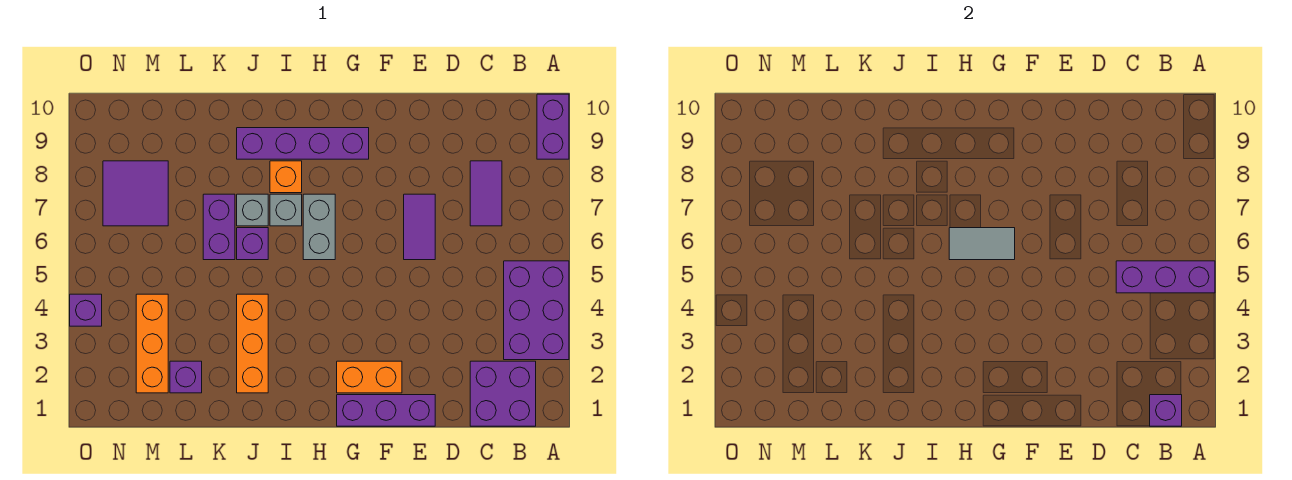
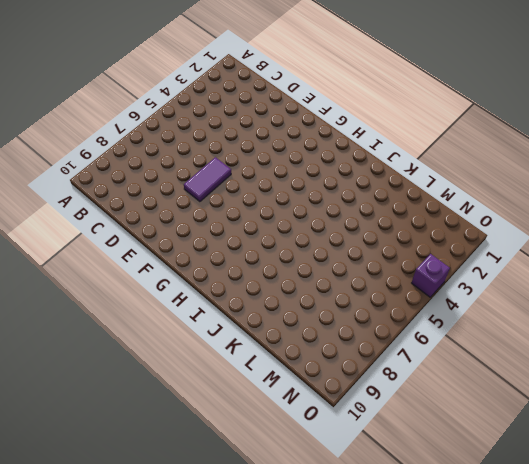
none -> purple 2x3 brick [504,261,569,360]
none -> purple 1x2 brick [537,94,569,159]
none -> purple 2x2 brick [470,361,536,426]

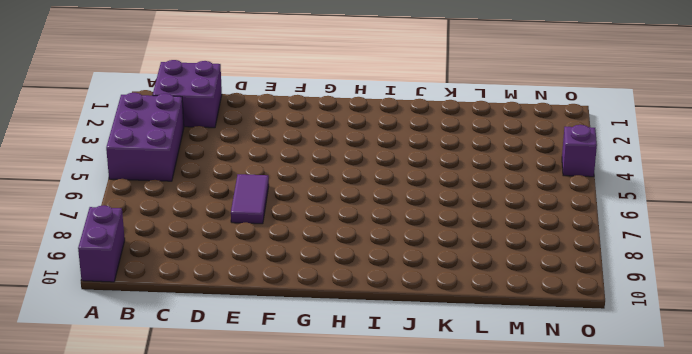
none -> purple 1x2 tile [470,161,502,226]
none -> purple 1x3 brick [337,395,435,426]
none -> orange 1x2 brick [337,361,402,393]

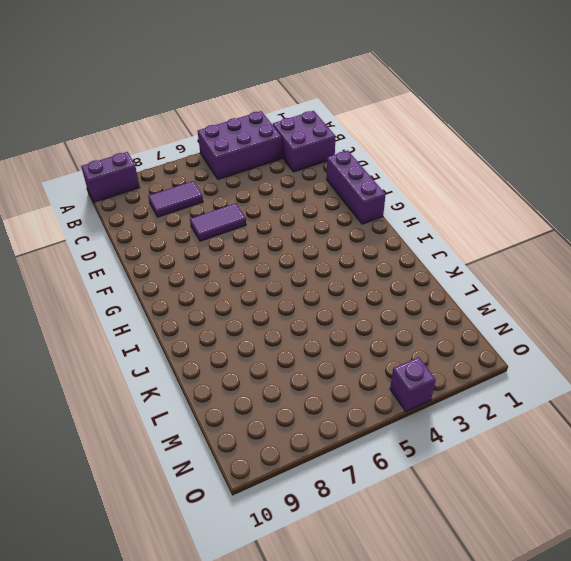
none -> orange 1x2 brick [337,361,402,393]
none -> purple 1x4 brick [237,128,369,159]
none -> grey 1x2 brick [303,194,335,260]

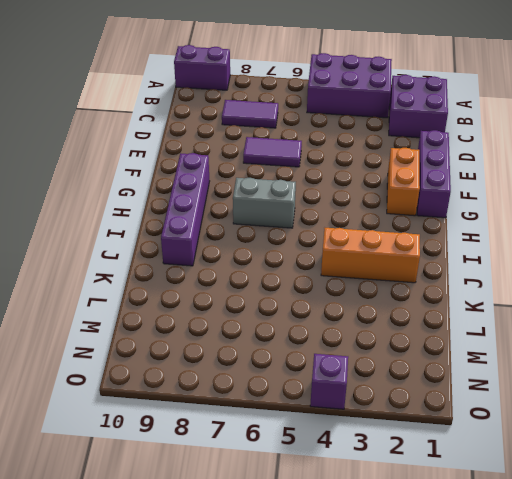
none -> grey 1x1 brick [270,194,302,226]
none -> orange 1x1 brick [270,161,302,193]
none -> purple 1x1 brick [237,228,268,260]

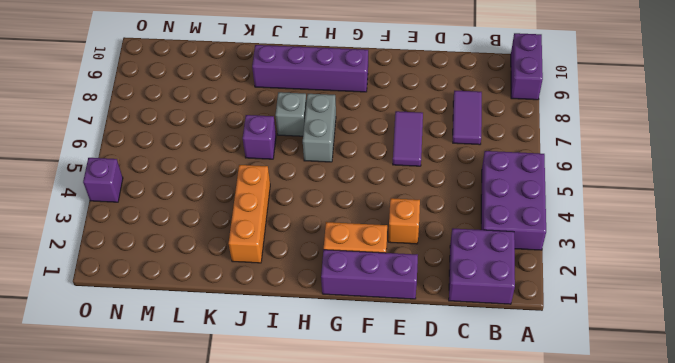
orange 1x1 brick [388,198,420,244] -> orange 1x1 brick moved to [270,161,302,193]
none -> grey 1x1 brick [237,194,268,226]
none -> purple 1x2 brick [203,194,235,260]
none -> purple 1x1 brick [170,361,202,393]

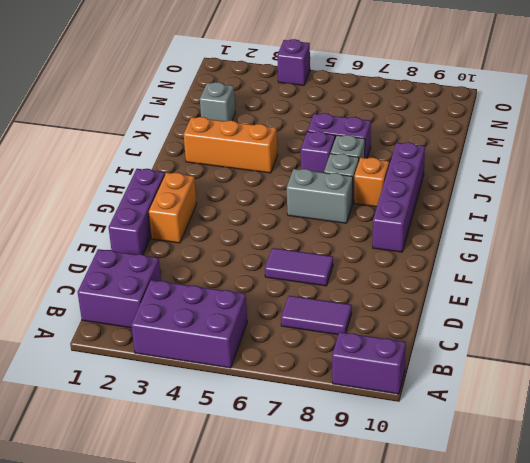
grey 1x1 brick [200,82,235,121] -> purple 1x1 brick [170,361,202,393]
none -> orange 1x3 brick [136,294,168,393]
none -> purple 2x2 tile [103,161,168,226]
none -> purple 1x3 brick [1116,261,1215,293]

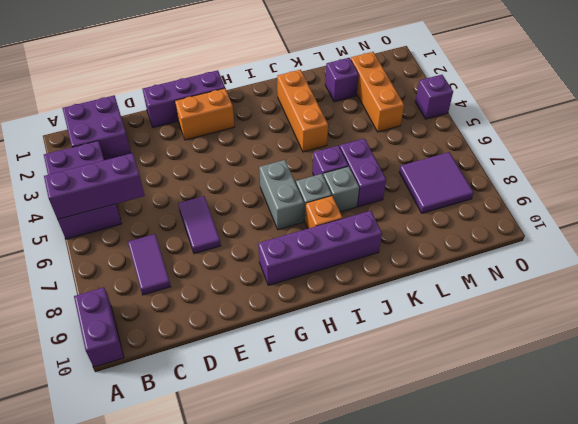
none -> purple 1x1 brick [1150,395,1182,426]
none -> grey 1x2 tile [949,228,1015,260]

